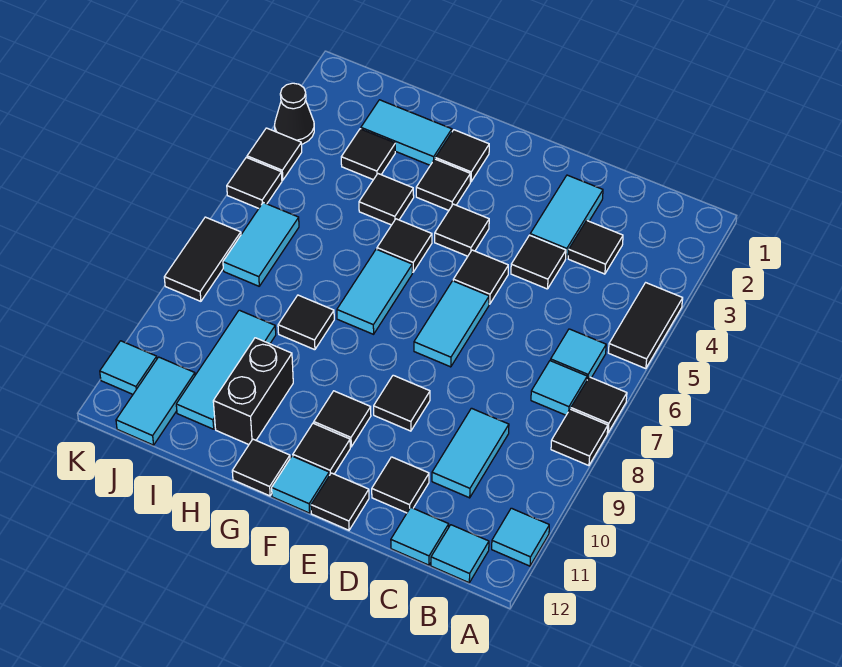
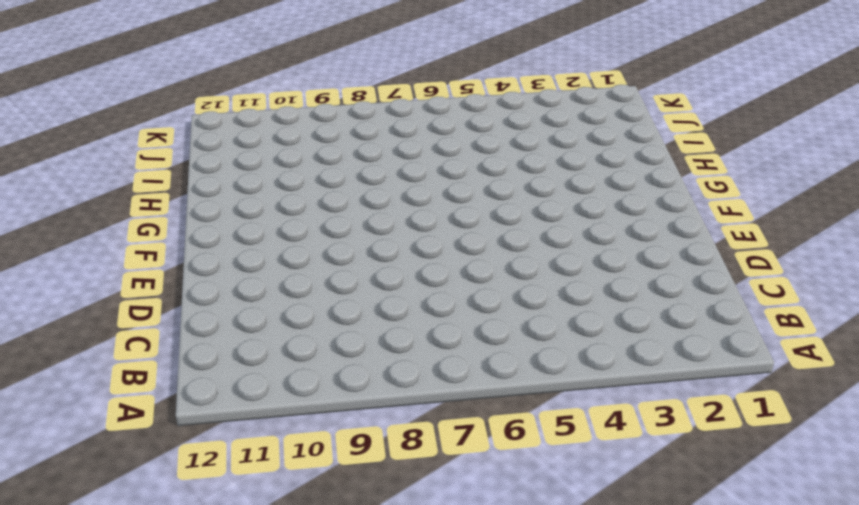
none -> black 1x2 tile [608,283,683,369]
none -> black 1x1 tile [571,377,627,433]
none -> black 1x1 tile [551,409,608,466]
none -> cyan 1x1 tile [492,508,549,566]

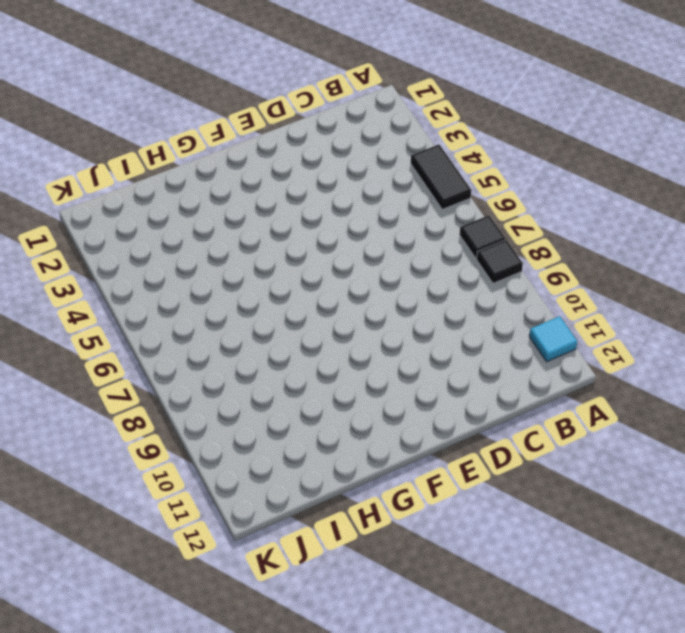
none -> cyan 1x1 tile [551,329,606,380]
none -> cyan 1x1 tile [531,361,587,415]
none -> cyan 1x1 tile [431,525,489,583]
none -> black 1x1 tile [568,221,623,274]

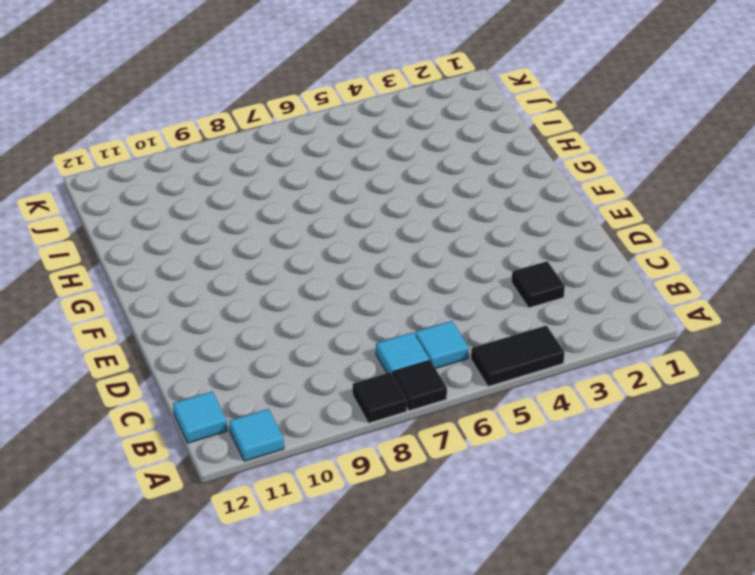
none -> cyan 1x2 tile [432,408,509,498]
none -> cyan 1x1 tile [391,507,449,565]
none -> cyan 1x2 tile [530,175,603,258]
none -> black 1x1 tile [511,235,566,289]

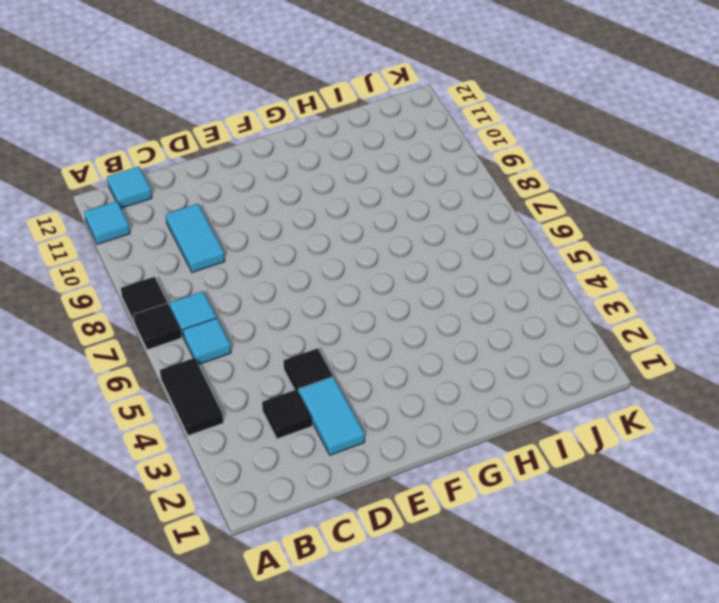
none -> cyan 1x1 tile [391,507,449,565]
none -> black 1x1 tile [372,457,429,513]
none -> black 1x1 tile [453,250,508,304]
none -> cyan 1x2 tile [414,281,489,367]

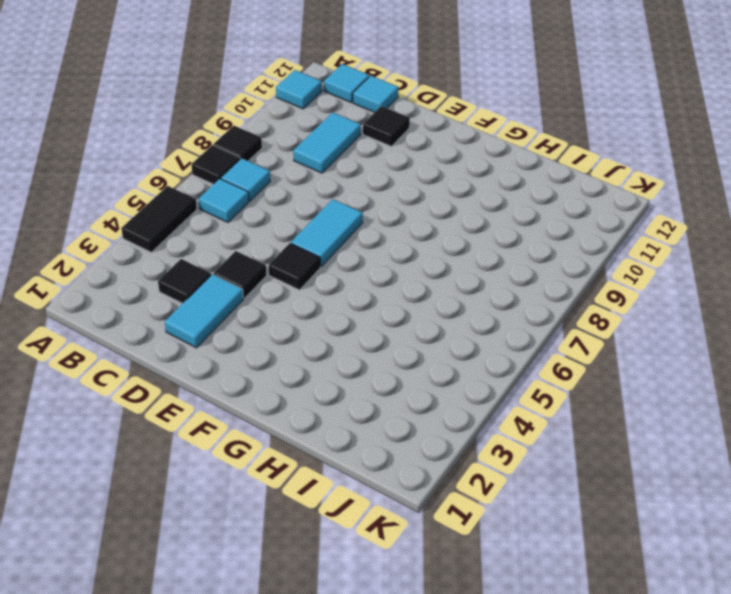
none -> black 1x1 tile [374,375,430,431]
none -> black 1x1 tile [311,473,369,530]
none -> black 1x1 tile [435,204,489,256]
none -> black 1x1 tile [314,391,371,447]

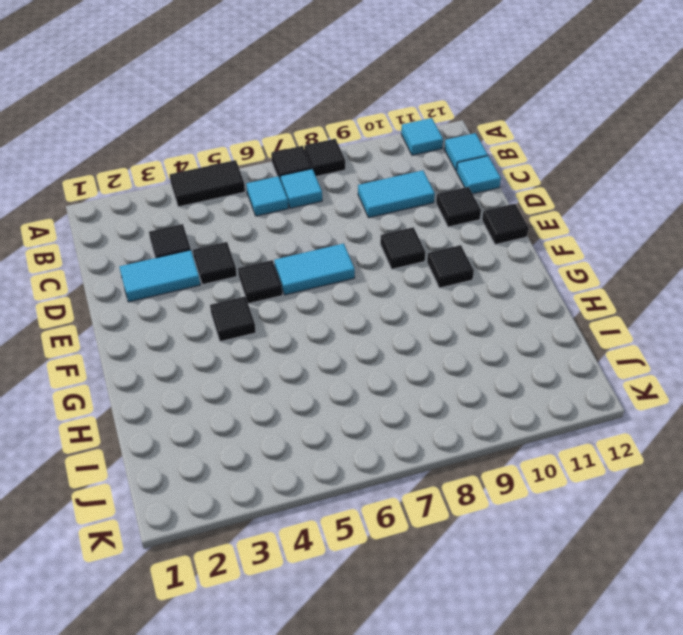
none -> black 1x1 tile [293,423,350,475]
none -> cyan 1x1 tile [272,456,329,513]
none -> black 1x1 tile [436,130,489,182]
none -> black 1x1 tile [416,159,470,210]

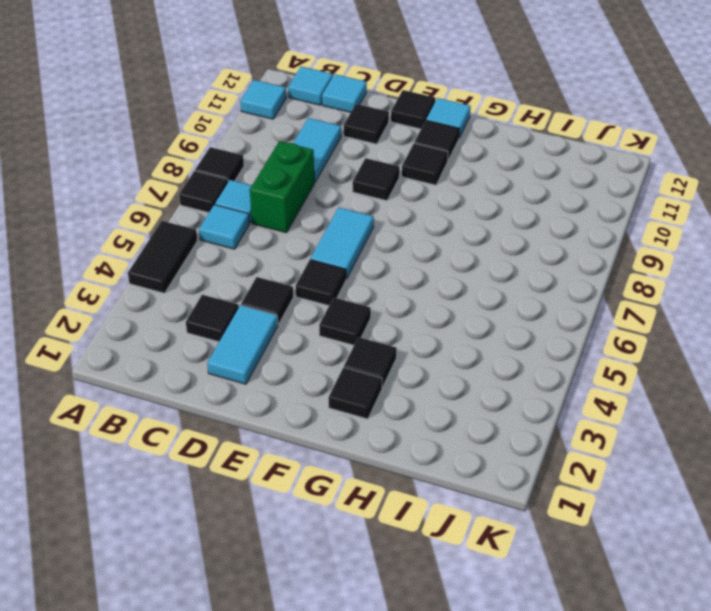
green 1x2 brick [250,141,314,233] -> none
none -> black 1x1 tile [377,219,432,272]
none -> cyan 1x2 tile [337,249,412,334]
none -> black 1x1 tile [232,439,290,496]
none -> cyan 1x2 tile [361,100,452,165]

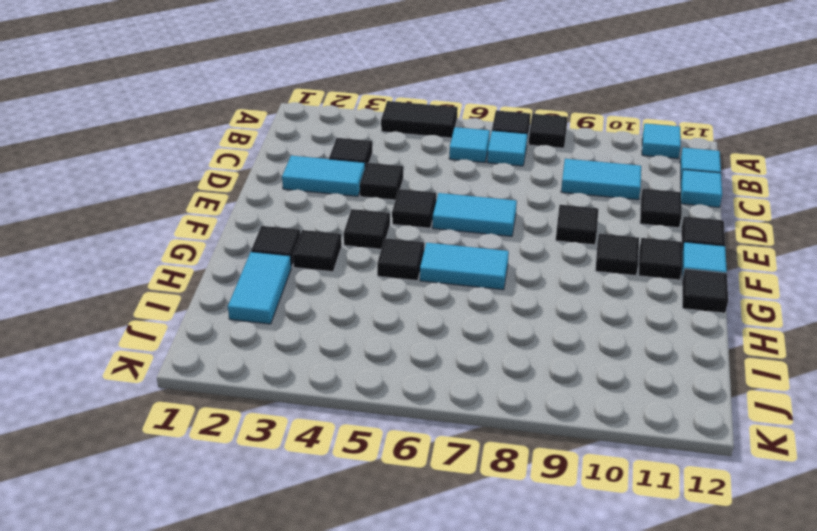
none -> black 1x1 tile [359,174,414,225]
none -> black 1x1 tile [278,295,334,350]
none -> black 1x2 brick [213,338,293,445]
none -> black 1x1 tile [341,129,395,180]

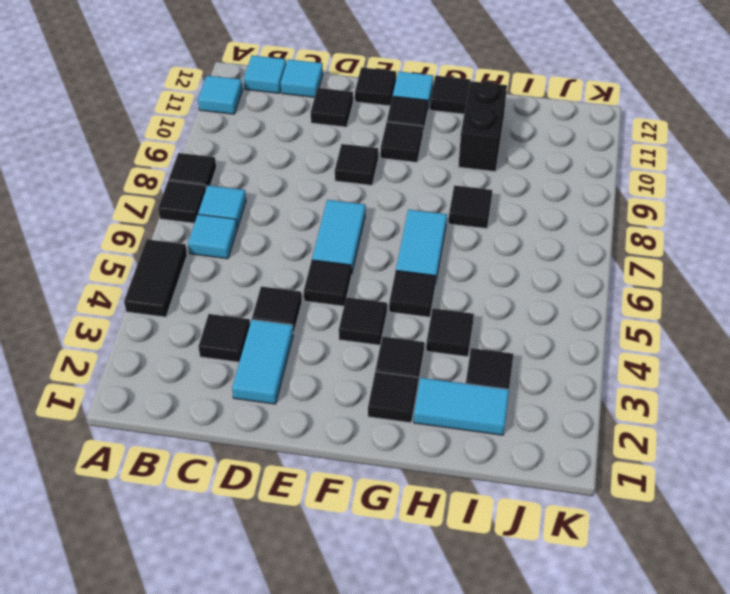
none -> cyan 1x2 tile [432,408,509,498]
none -> cyan 1x3 tile [176,310,276,429]
none -> cyan 1x2 tile [223,203,299,286]
none -> cyan 1x2 tile [116,357,195,445]

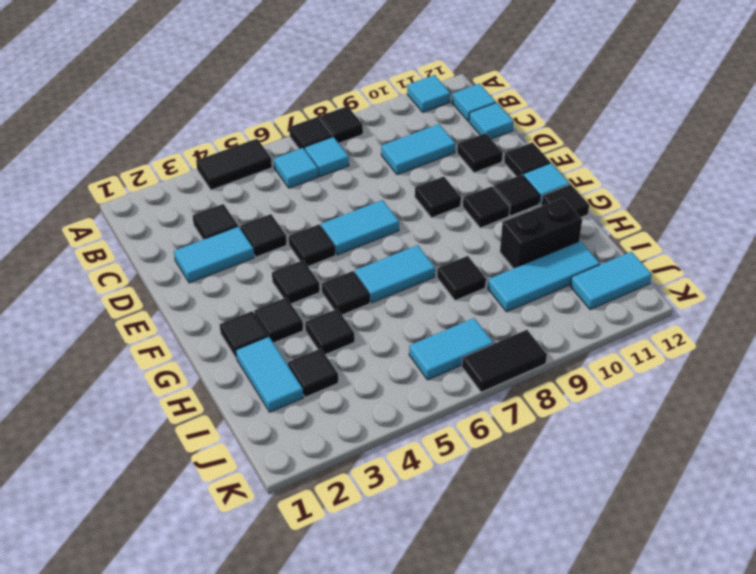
none -> black 1x1 cone [275,83,314,144]
none -> black 1x1 tile [247,128,302,180]
none -> black 1x1 tile [227,157,282,208]
none -> cyan 1x1 tile [100,341,157,394]

